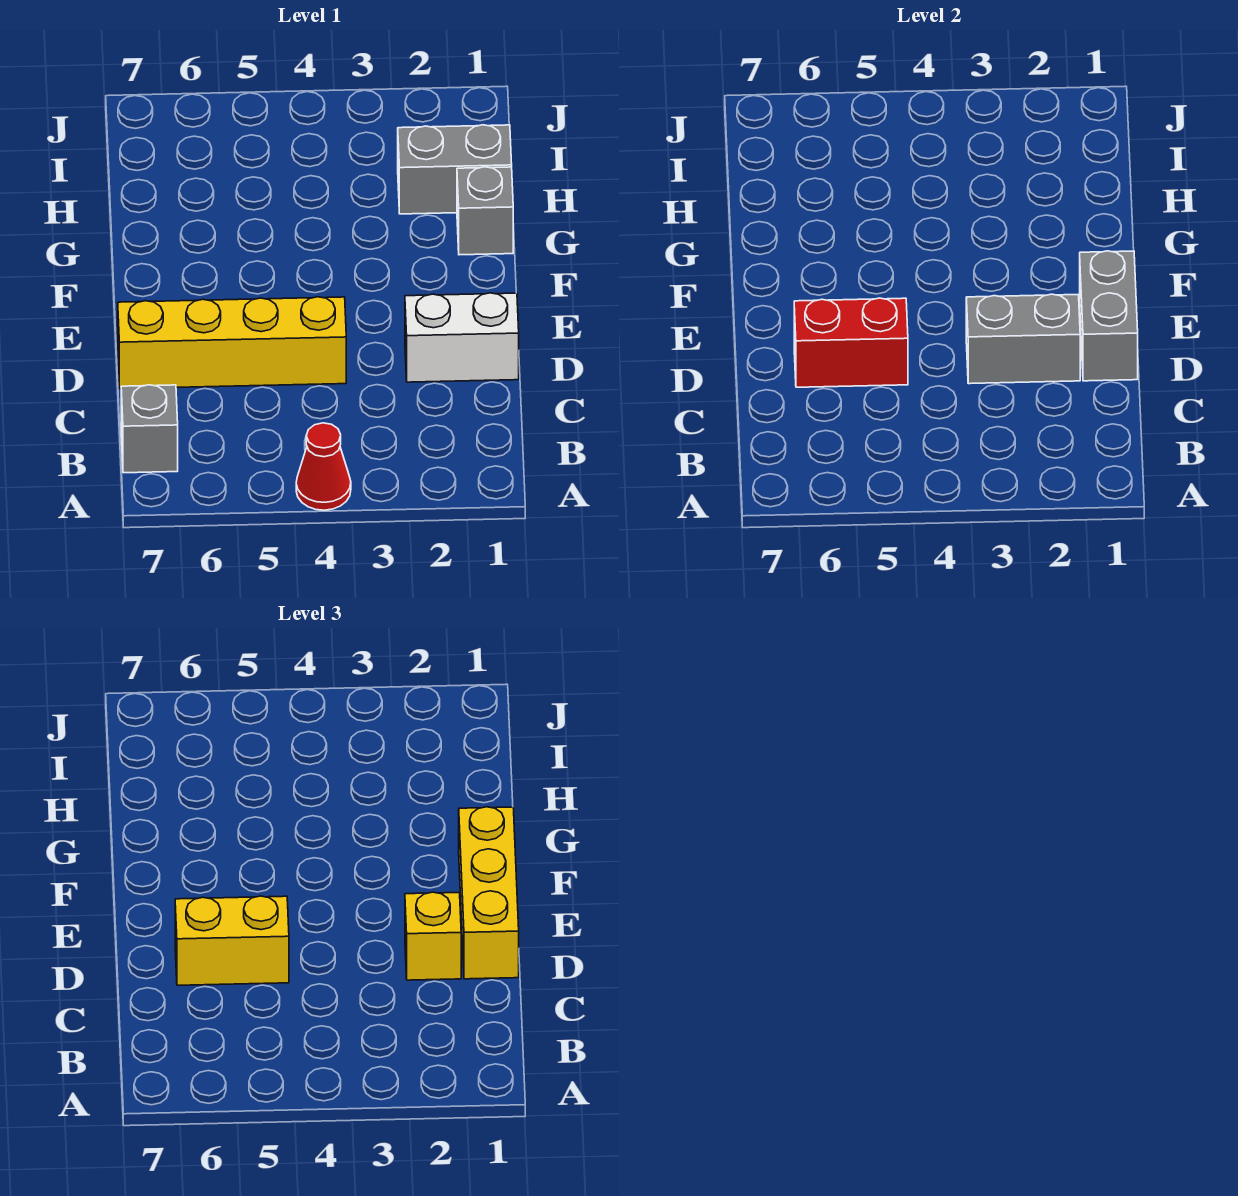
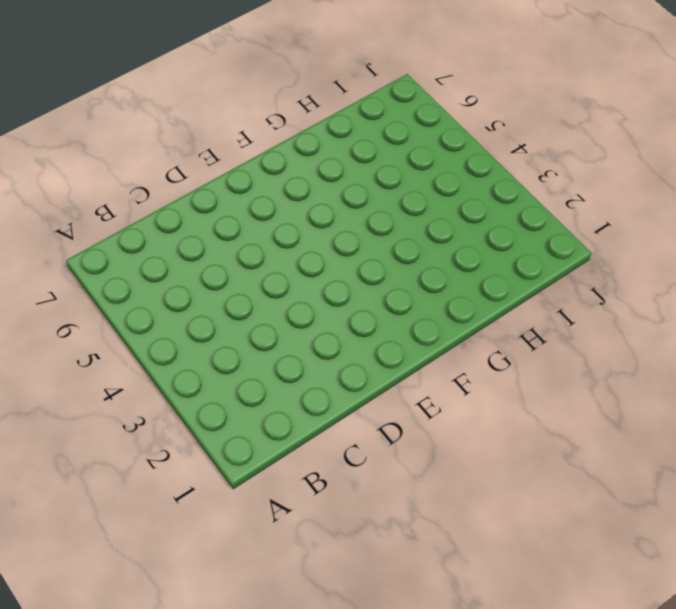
none -> red 1x1 cone [296,423,351,510]
none -> grey 1x1 brick [121,385,178,473]
none -> white 1x2 brick [405,293,519,382]

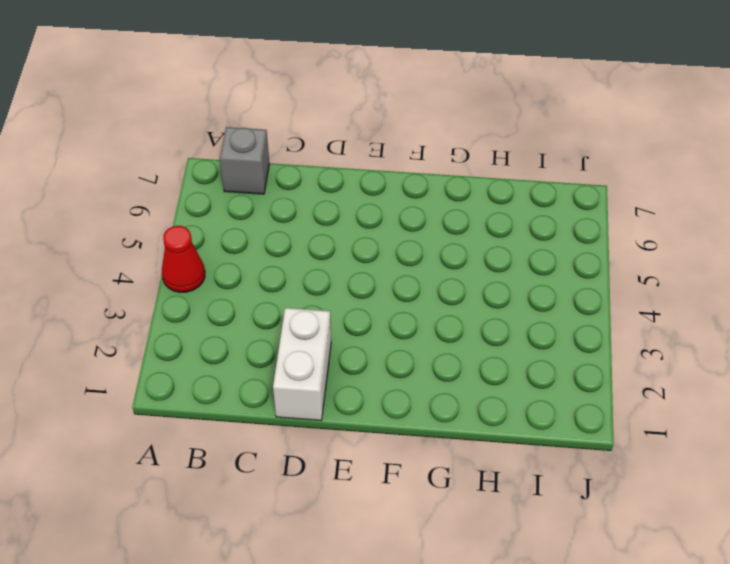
none -> yellow 1x4 brick [118,297,346,389]
none -> grey 1x1 brick [457,167,513,255]
none -> grey 1x2 brick [398,125,512,214]

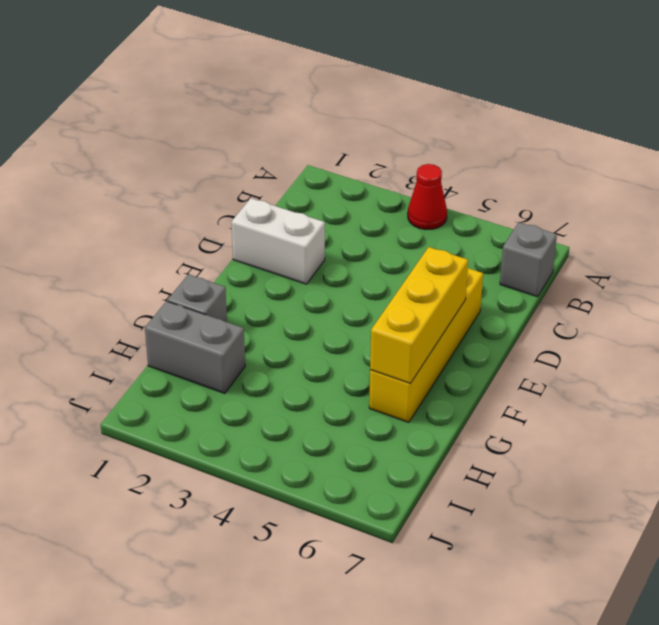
yellow 1x4 brick [369,268,483,422] -> yellow 1x4 brick turned to [118,297,346,389]
yellow 1x3 brick [370,247,468,384] -> yellow 1x3 brick moved to [459,807,519,979]
none -> grey 1x2 brick [1080,251,1138,381]
none -> grey 1x2 brick [966,294,1080,384]
none -> red 1x2 brick [794,298,908,387]

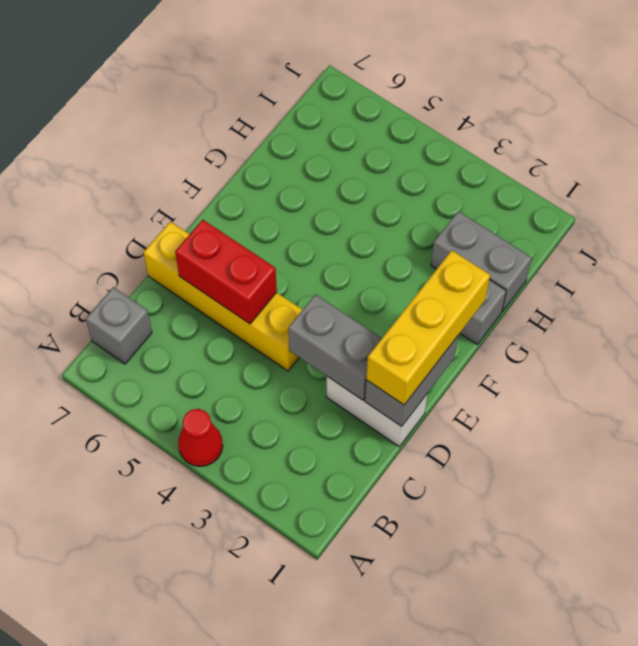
none -> yellow 1x1 brick [405,892,461,980]
none -> yellow 1x2 brick [175,896,289,985]

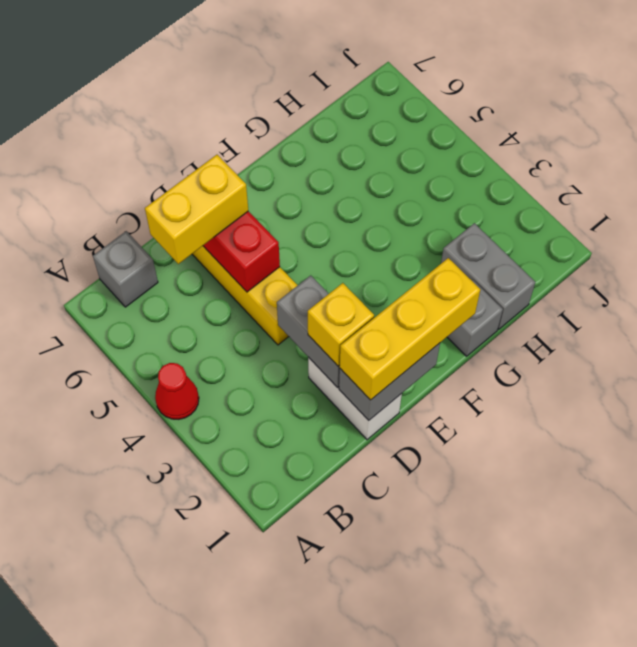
yellow 1x2 brick [145,155,248,264] -> yellow 1x2 brick turned to [175,896,289,985]

